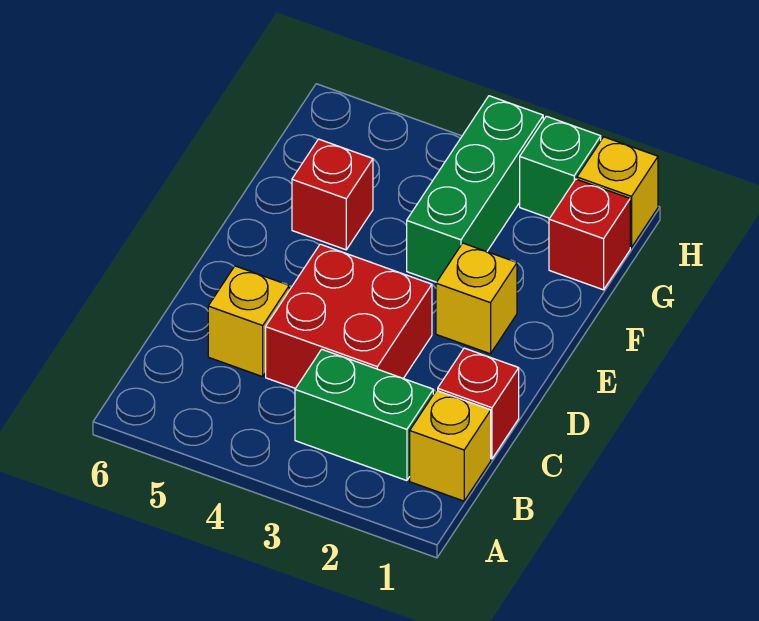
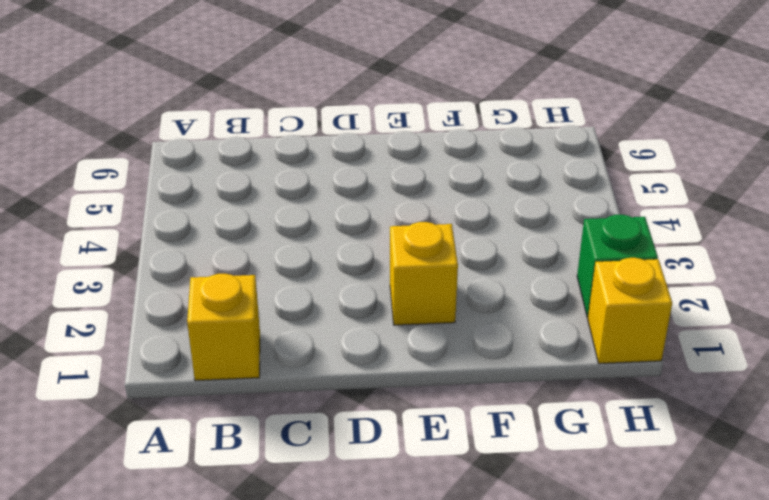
none -> green 1x2 brick [295,349,433,481]
none -> red 1x1 brick [438,348,519,459]

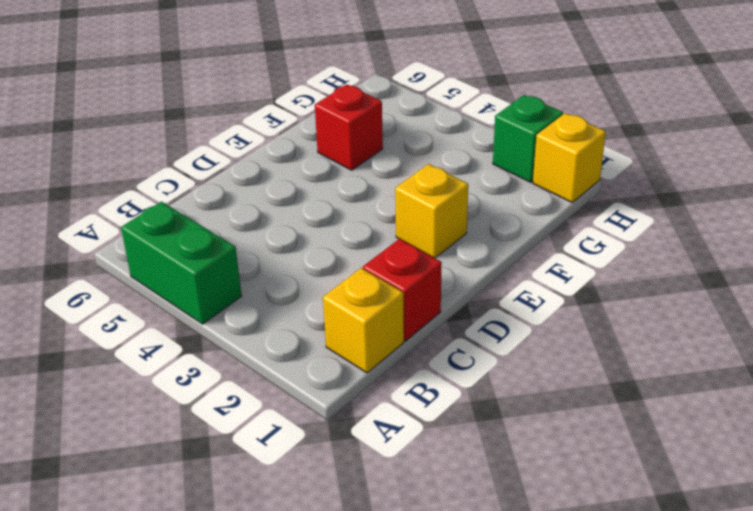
green 1x2 brick [121,202,242,324] -> green 1x2 brick moved to [295,349,433,481]
none -> red 2x2 brick [266,244,432,388]
none -> yellow 1x1 brick [208,266,289,377]

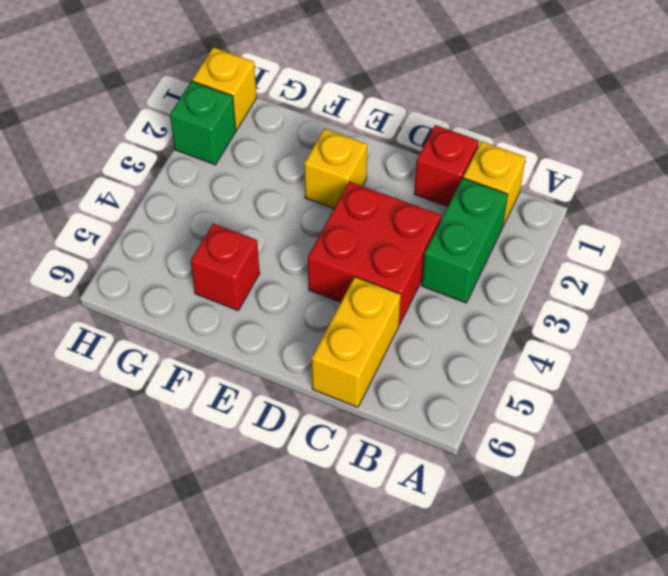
yellow 1x2 brick [312,277,401,407] -> yellow 1x1 brick [208,266,289,377]
none -> green 1x3 brick [407,96,543,282]
none -> red 1x1 brick [549,179,630,290]

